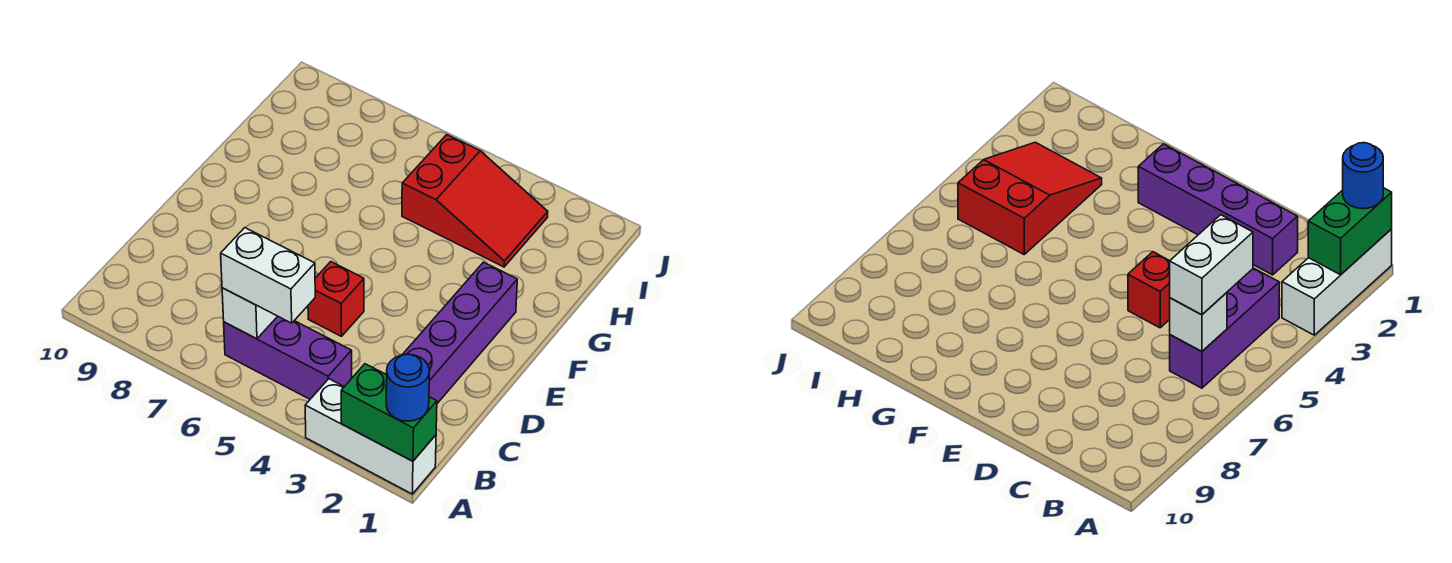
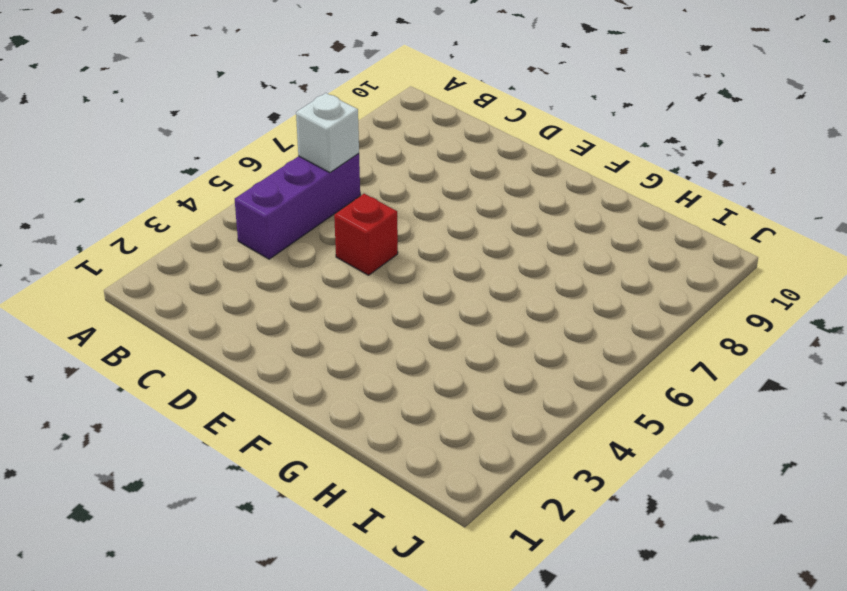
none -> white 1x3 brick [305,379,436,494]
none -> purple 1x4 brick [402,262,517,403]

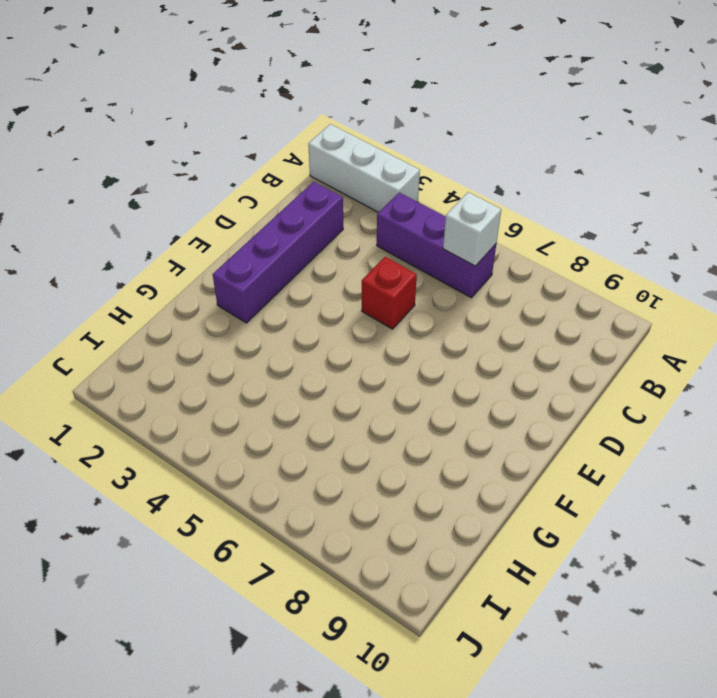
none -> red 2x3 slope [402,135,548,267]
none -> green 1x2 brick [341,364,437,461]

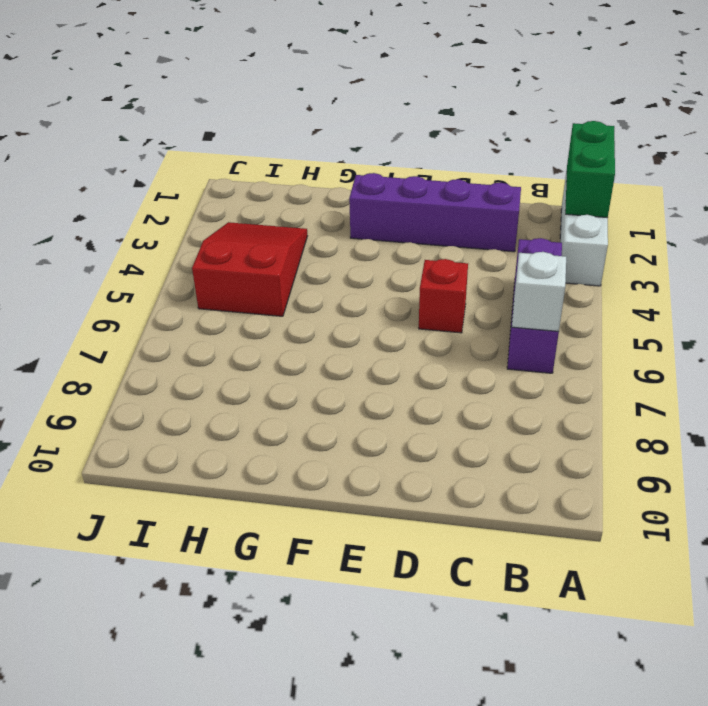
none -> blue 1x1 round brick [386,354,430,421]
none -> white 1x2 brick [221,228,315,323]

